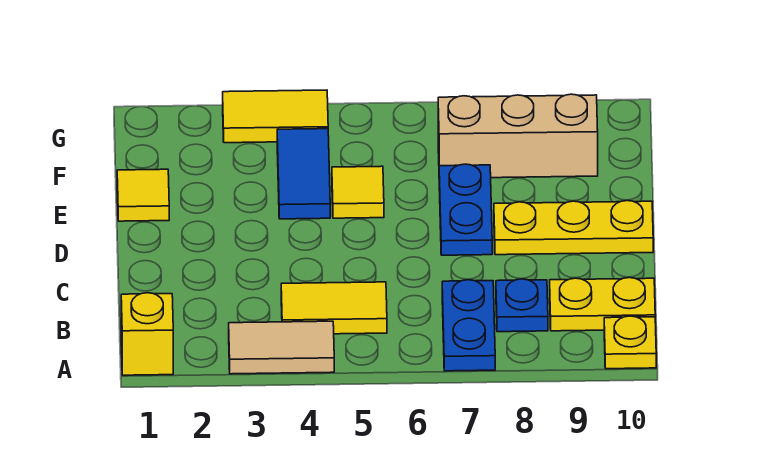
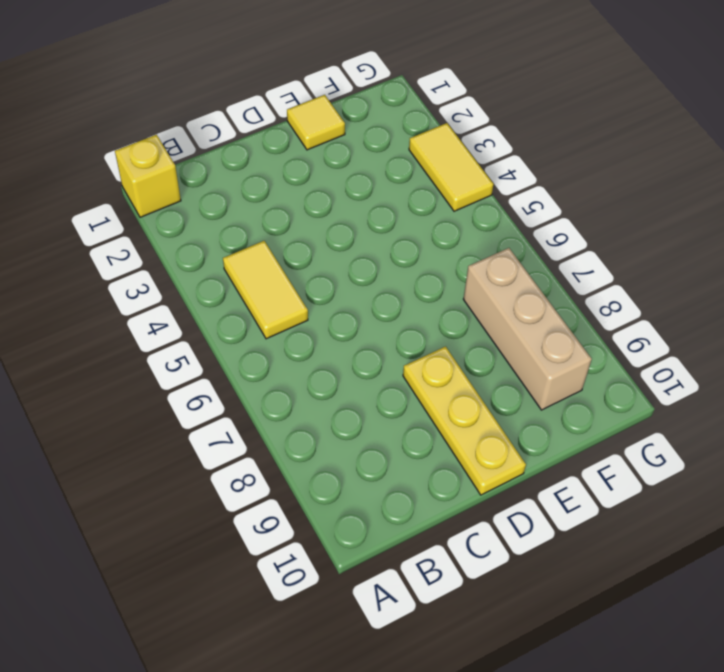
none -> tan 1x2 tile [229,321,334,374]
none -> blue 1x2 plate [442,280,495,371]
none -> yellow 1x1 plate [604,316,656,369]

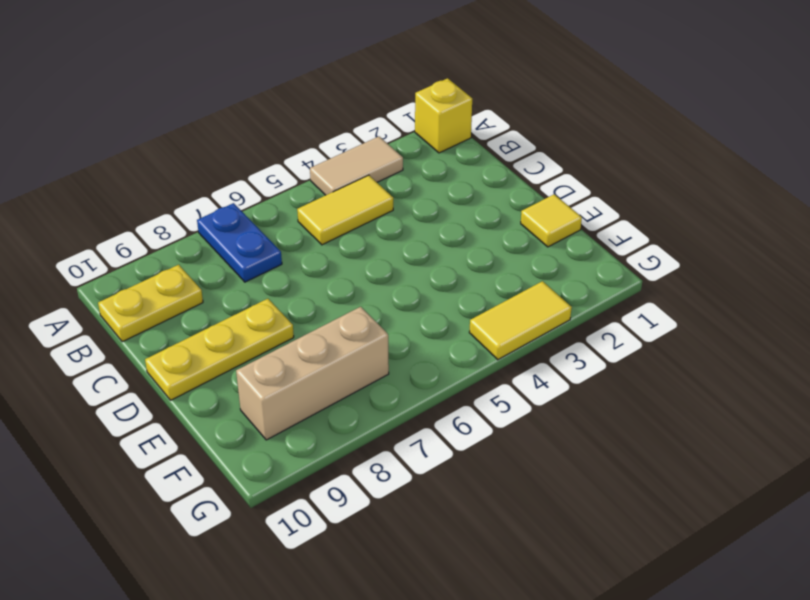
none -> yellow 1x1 plate [604,316,656,369]
none -> blue 1x1 plate [496,279,548,332]
none -> blue 1x2 plate [439,164,492,255]

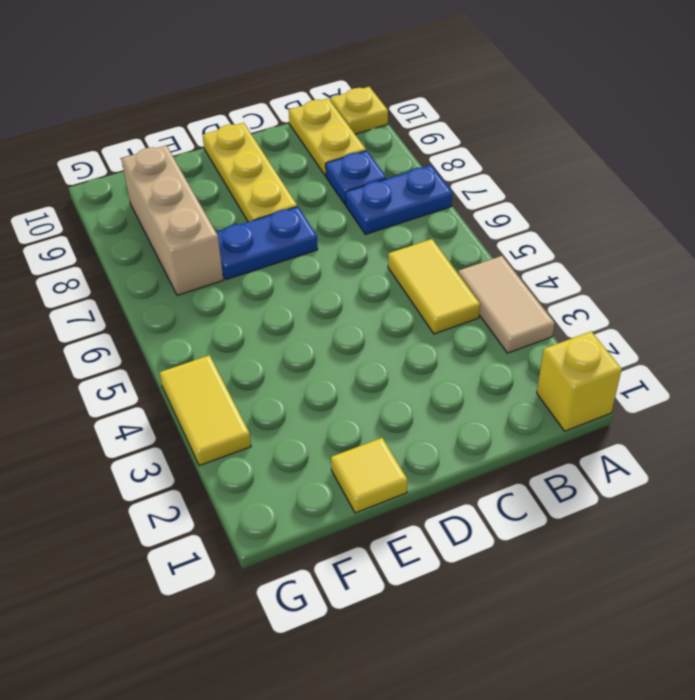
none -> blue 1x2 tile [277,129,330,219]
none -> yellow 1x1 tile [332,166,384,218]

